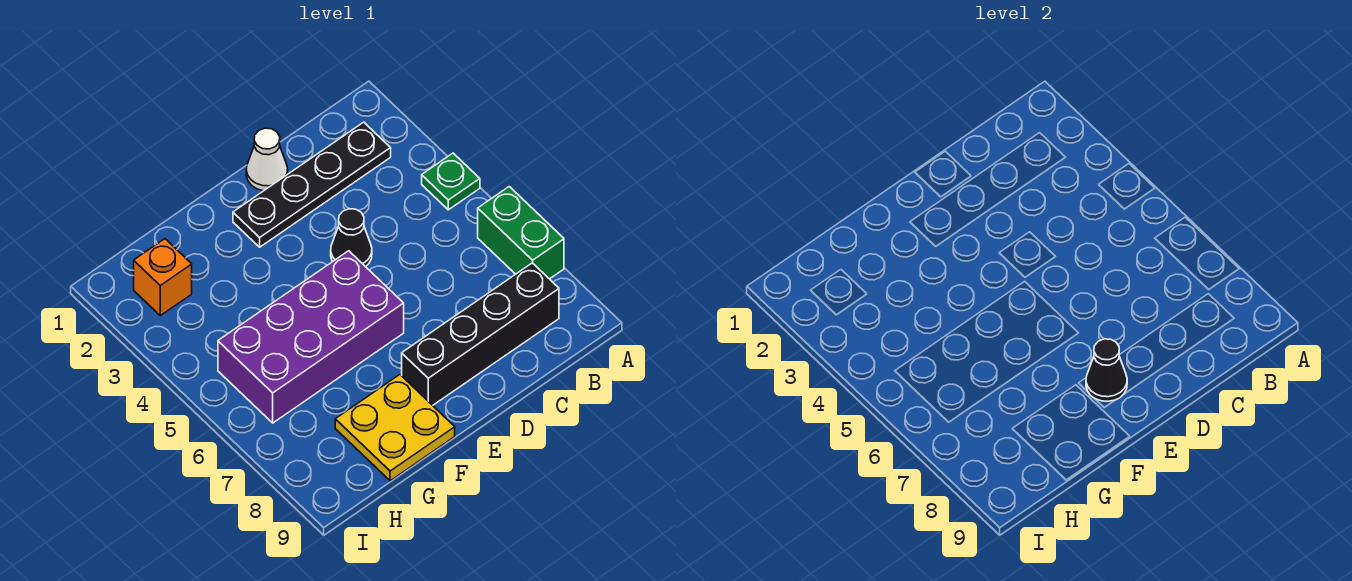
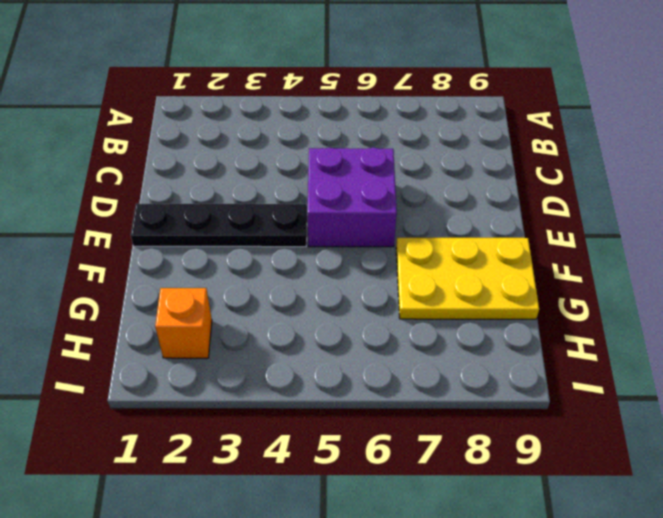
purple 2x2 brick [307,148,397,247] -> purple 2x4 brick [218,251,404,423]
black 1x4 plate [131,203,307,247] -> black 1x4 plate turned to [233,122,391,247]
yellow 2x3 plate [396,238,539,319] -> yellow 2x2 plate [335,375,455,481]
none -> green 1x1 plate [422,153,480,210]
none -> green 1x2 brick [478,187,564,279]

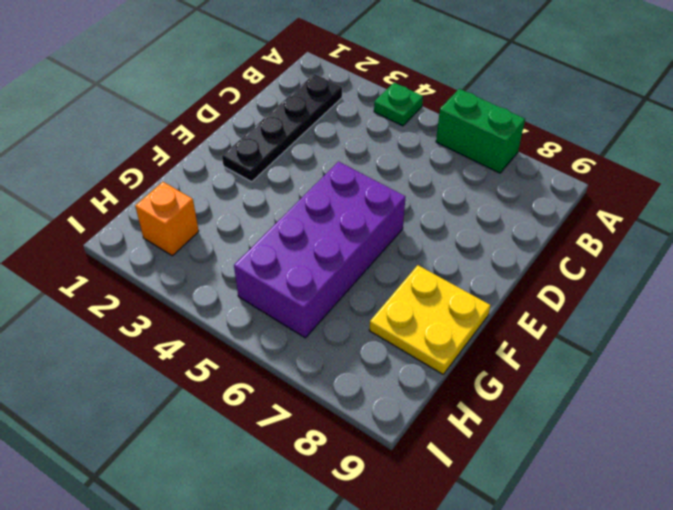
none -> black 1x4 brick [402,263,559,405]
none -> white 1x1 cone [246,128,288,191]

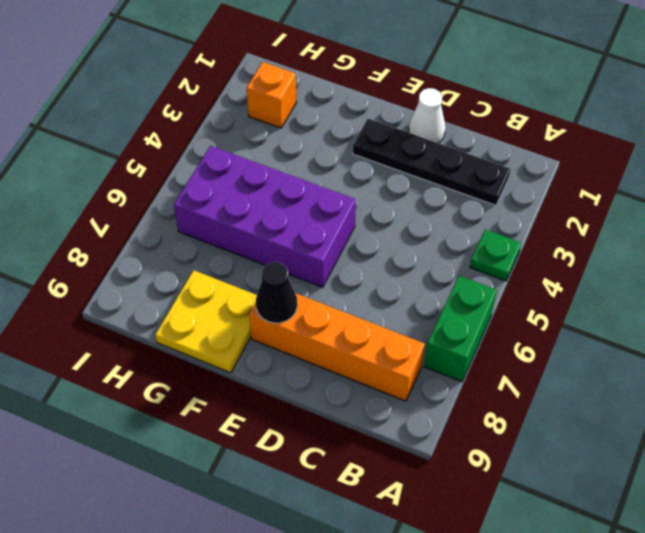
orange 1x4 brick [249,293,425,401] -> black 1x4 brick [402,263,559,405]
none -> black 1x1 cone [331,209,372,267]

